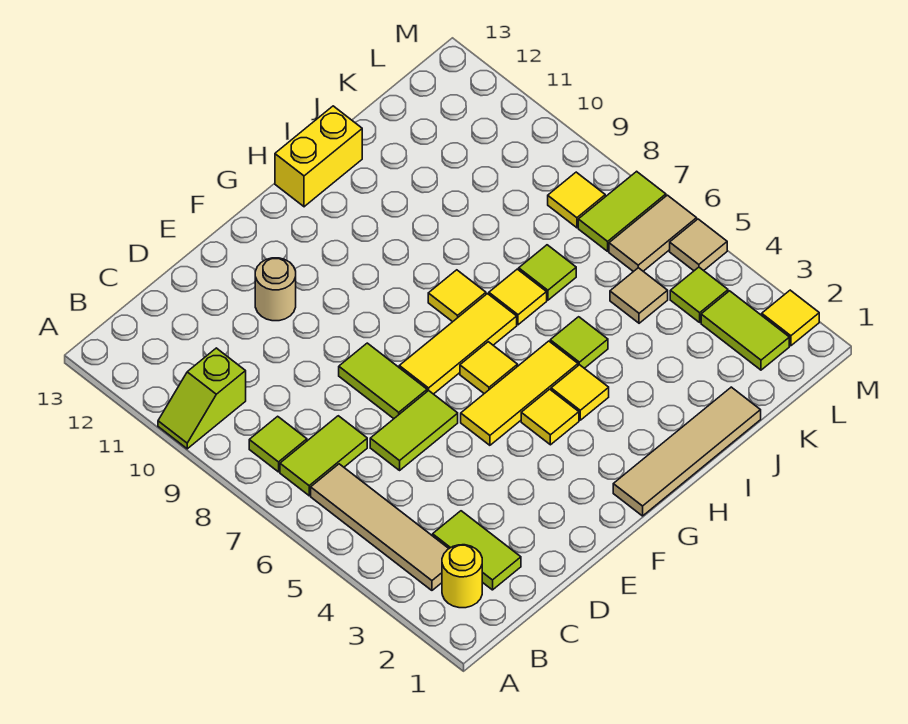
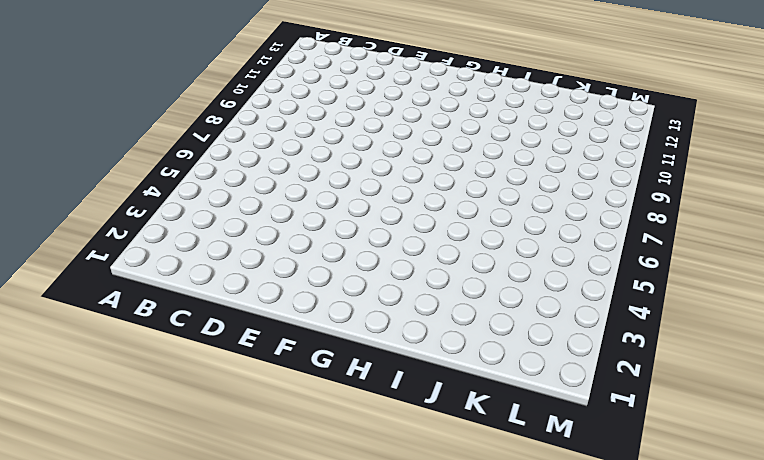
none -> lime 1x2 slope [158,348,246,449]
none -> yellow 1x1 round brick [442,545,482,608]
none -> tan 1x4 tile [311,464,449,590]

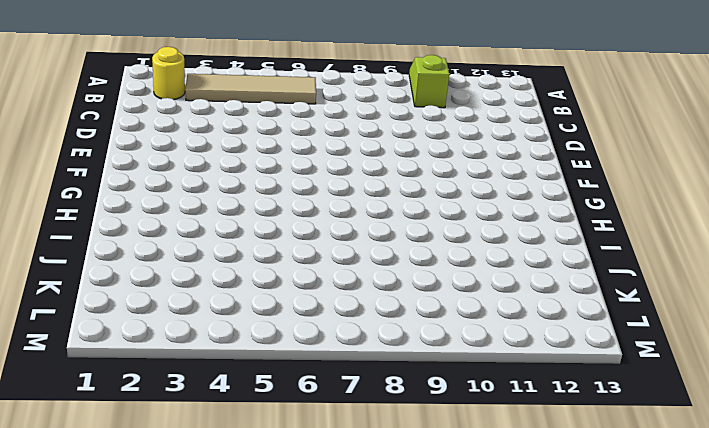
none -> lime 1x2 tile [280,416,367,496]
none -> lime 1x1 tile [249,416,307,472]
none -> lime 1x2 tile [433,511,521,590]

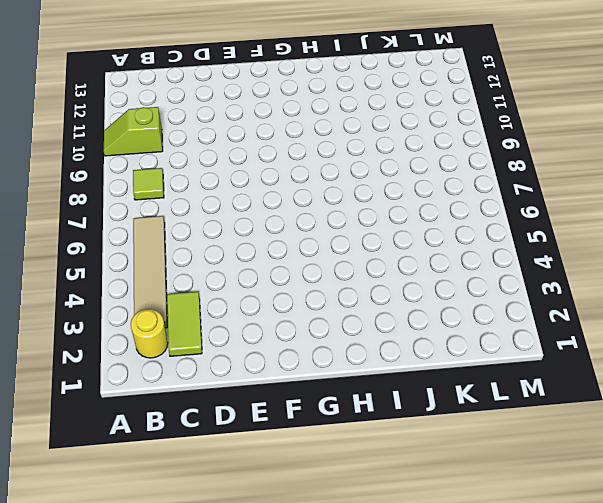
none -> lime 1x2 tile [280,416,367,496]
none -> lime 1x2 tile [370,391,458,470]
none -> lime 1x2 tile [339,343,427,419]

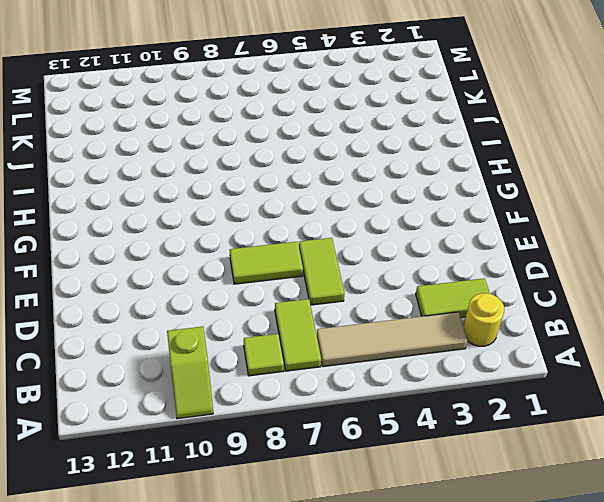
none -> tan 1x1 round brick [255,258,296,321]
none -> yellow 1x3 tile [461,341,578,445]
none -> yellow 1x3 tile [399,294,517,394]

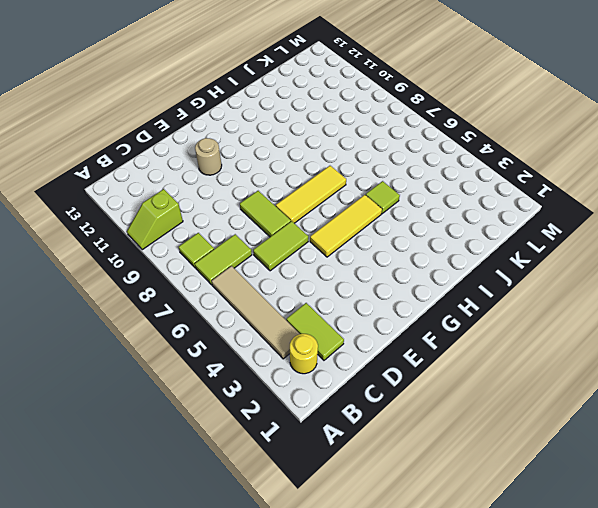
none -> tan 1x4 tile [613,387,761,516]
none -> yellow 1x1 tile [521,389,579,445]
none -> yellow 1x1 tile [460,342,518,394]

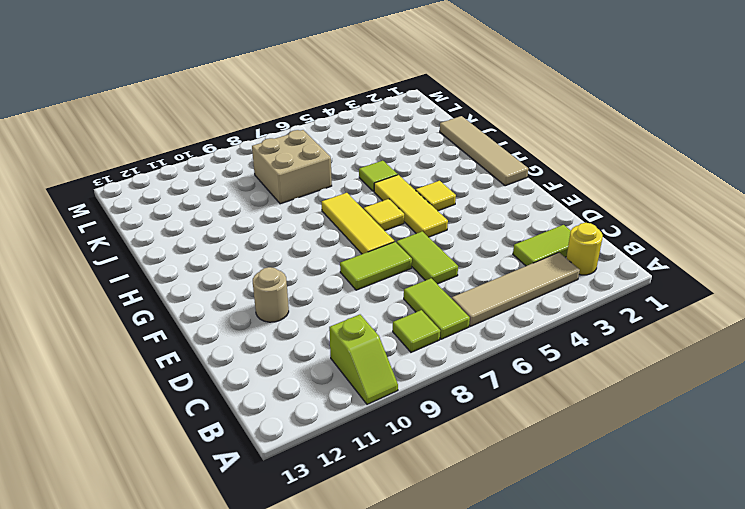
tan 2x2 brick [252,130,332,204] -> lime 1x1 tile [519,245,576,300]
none -> yellow 1x1 tile [551,365,609,420]
none -> yellow 1x1 tile [428,270,486,322]
none -> yellow 1x2 brick [275,106,362,207]

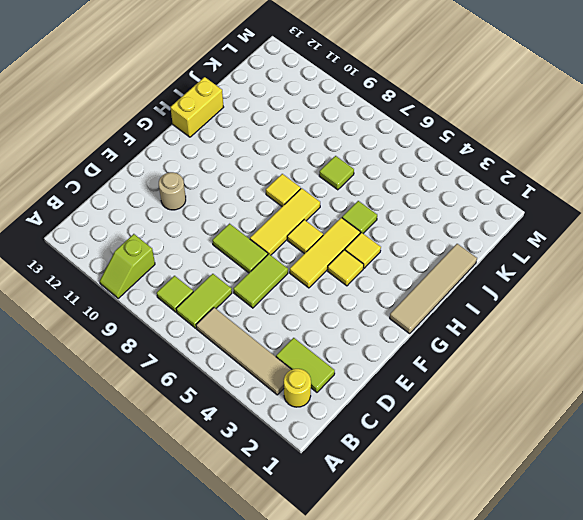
none -> yellow 1x1 tile [489,269,547,325]
none -> tan 1x1 tile [610,268,668,323]
none -> lime 1x2 tile [701,291,789,370]

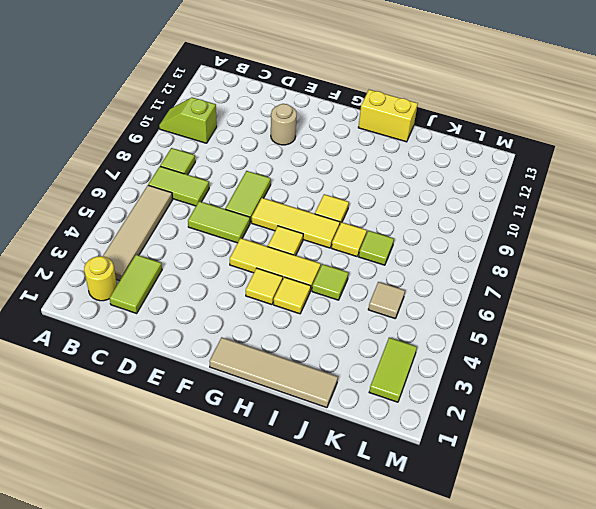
none -> lime 1x1 tile [670,267,728,322]
none -> tan 1x2 tile [609,195,697,272]
none -> lime 1x2 tile [578,171,666,251]

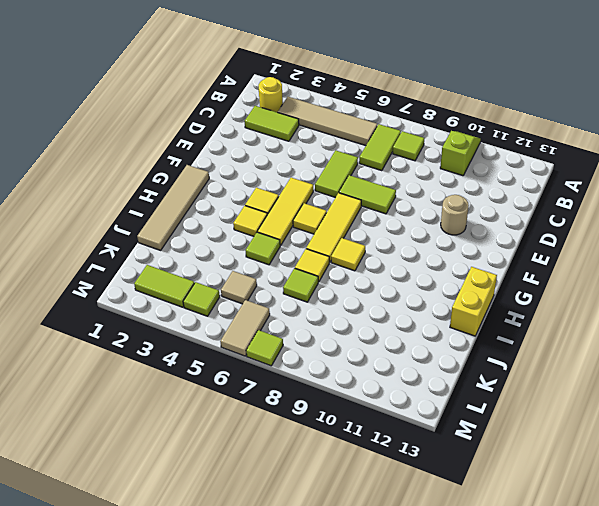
lime 1x1 tile [246,330,283,366] -> lime 1x2 tile [578,171,666,251]
none -> yellow 1x1 tile [548,172,605,228]
none -> yellow 1x1 tile [762,290,819,346]
none -> tan 1x1 tile [670,219,727,271]

